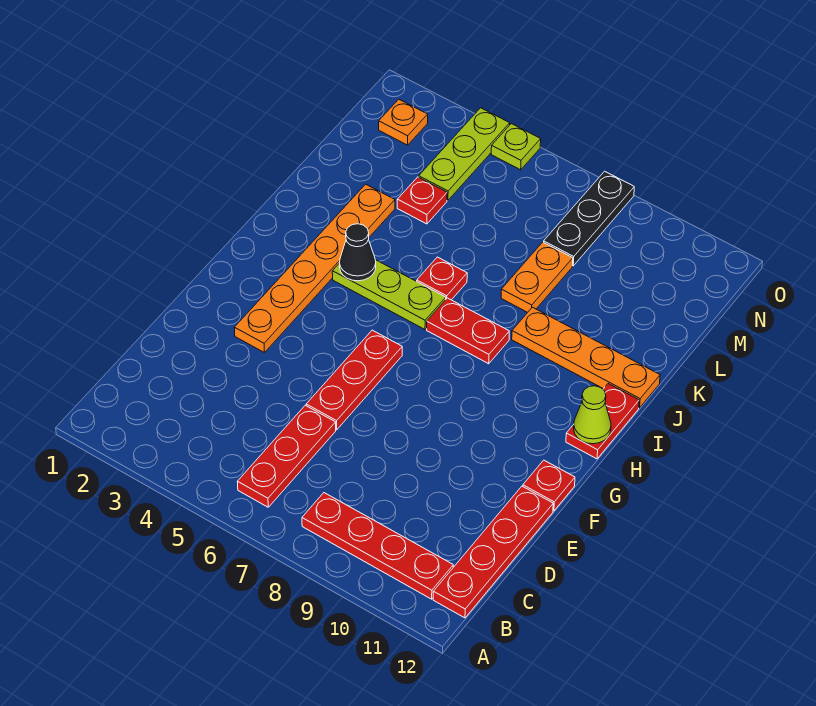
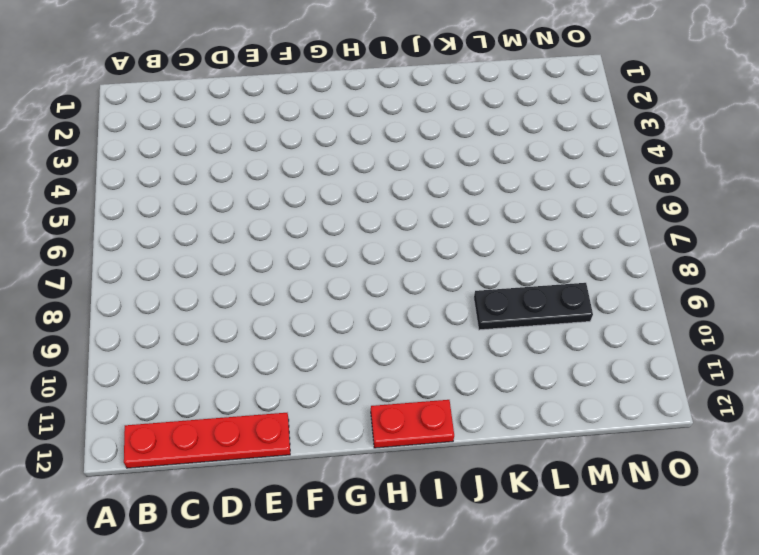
black 1x3 plate [474,283,593,330] -> black 1x3 plate moved to [544,171,634,266]
none -> red 1x3 plate [237,405,336,507]
none -> red 1x4 plate [302,493,453,599]
none -> red 1x3 plate [306,330,402,430]

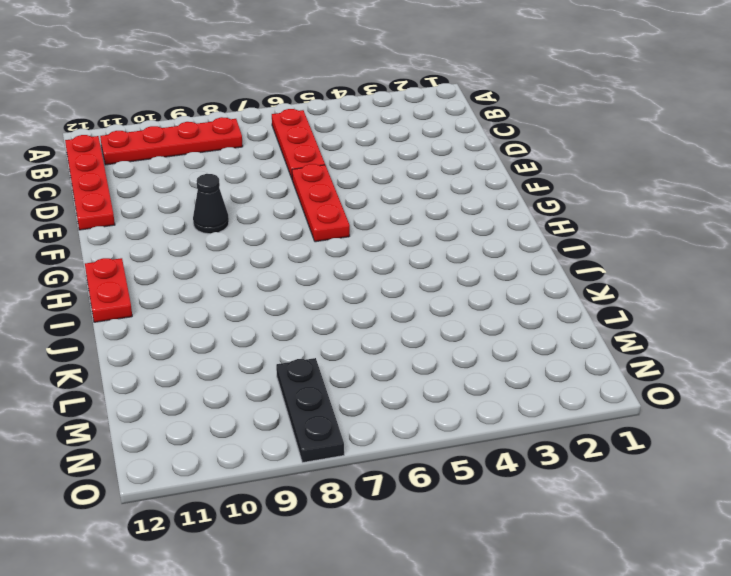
black 1x1 cone [193,174,229,234] -> black 1x1 cone moved to [340,224,376,281]
none -> orange 1x6 plate [234,184,395,353]
none -> red 1x1 plate [523,460,575,511]
none -> lime 1x3 plate [332,260,446,329]

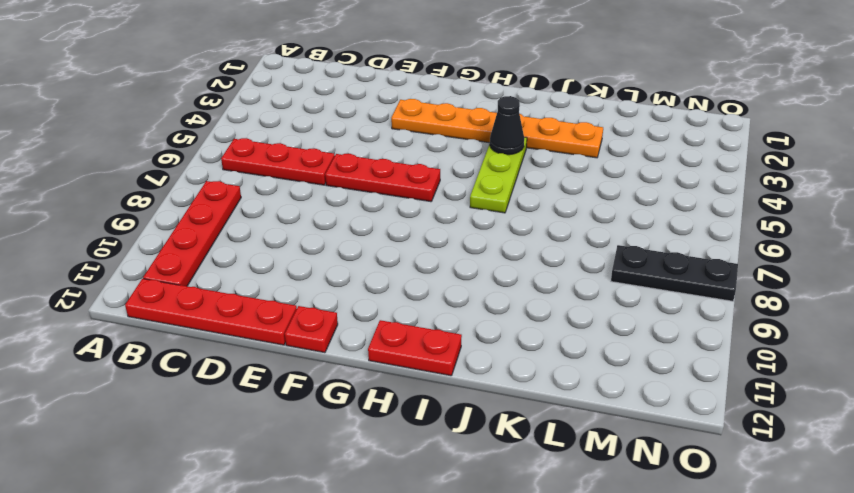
none -> red 1x2 plate [427,298,509,364]
none -> red 1x1 plate [417,257,467,300]
none -> orange 1x4 plate [512,307,660,408]

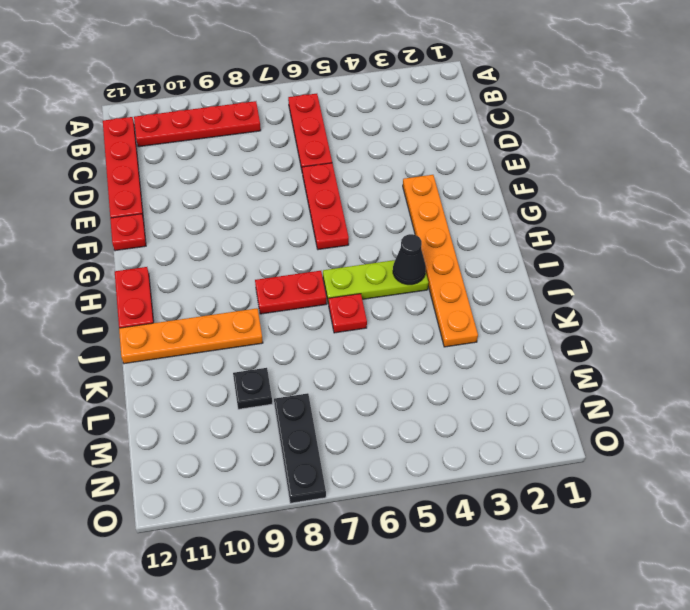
black 1x1 plate [233,368,272,409] -> none
none -> orange 1x2 plate [501,242,573,312]
none -> red 1x1 plate [397,177,447,224]
none -> lime 1x3 plate [419,108,510,200]

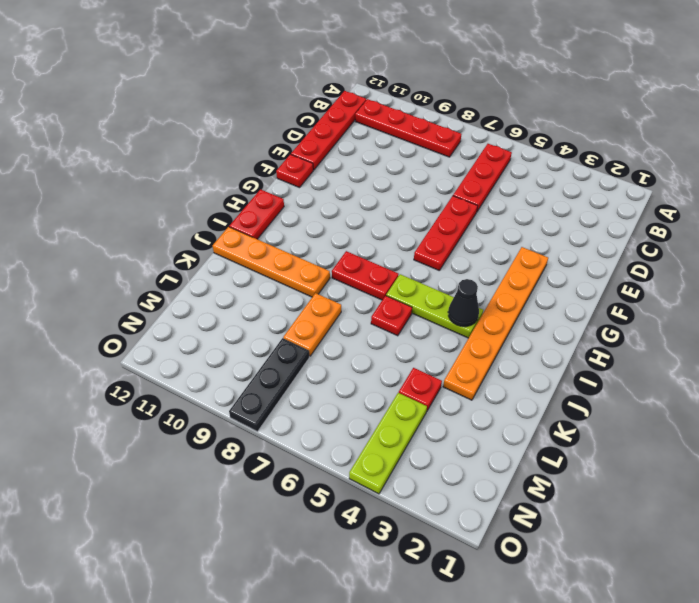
none -> orange 1x1 plate [379,99,428,145]
none -> lime 1x1 plate [491,124,541,170]
none -> lime 1x1 cone [574,386,611,444]

